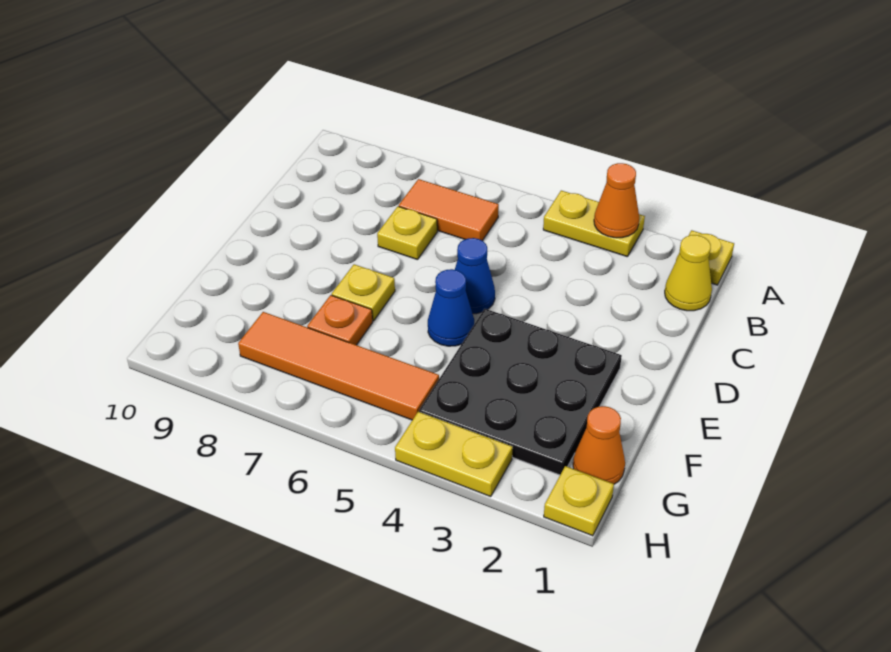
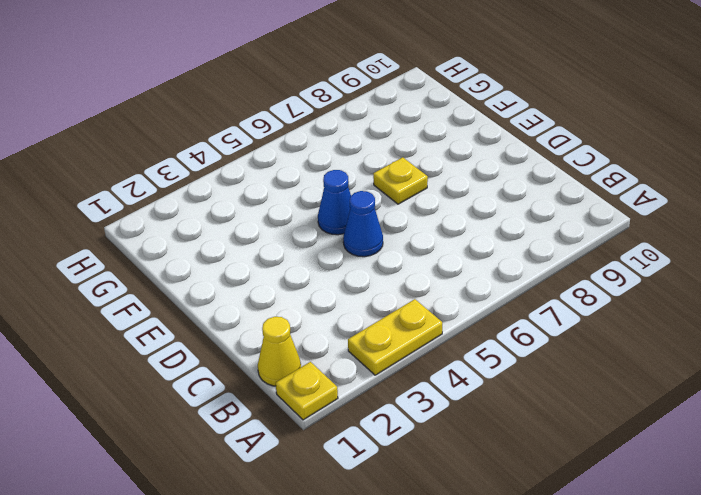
none -> orange 1x2 tile [399,179,499,241]
none -> yellow 1x1 plate [377,206,437,260]
none -> black 3x3 plate [419,309,622,475]

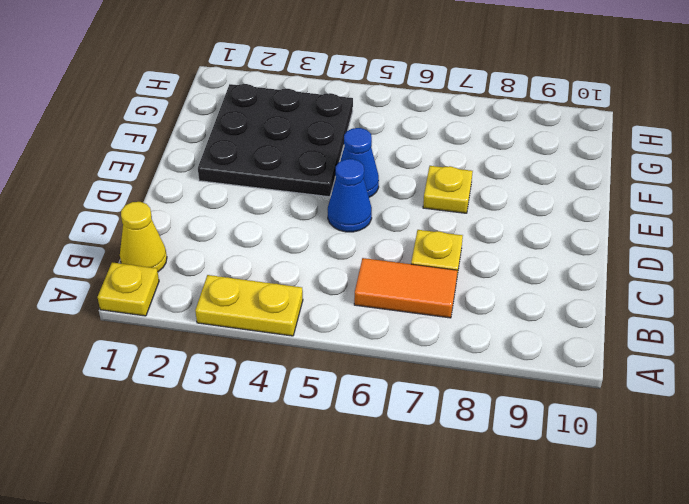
none -> orange 1x1 plate [307,295,373,345]
none -> orange 1x1 cone [573,406,625,484]
none -> orange 1x4 tile [238,312,439,420]

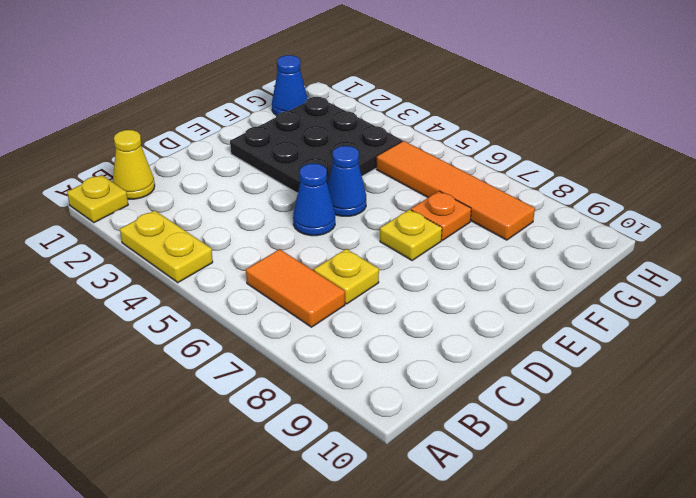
blue 1x1 cone [272,55,308,116] -> orange 1x1 cone [573,406,625,484]
none -> yellow 1x1 plate [544,466,614,536]
none -> yellow 1x2 plate [395,412,513,497]
none -> orange 1x1 cone [594,163,639,238]

